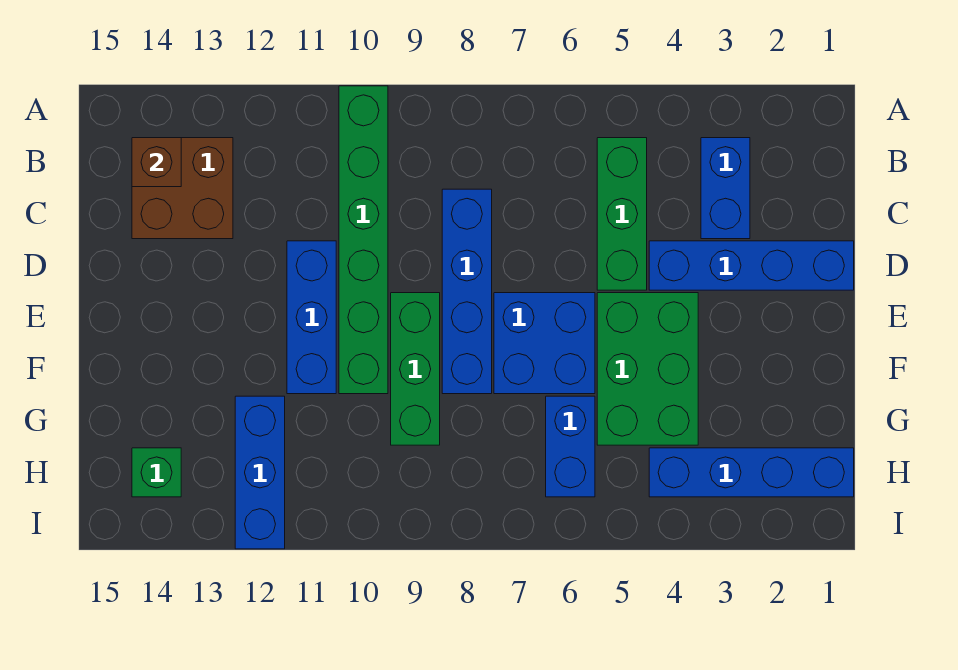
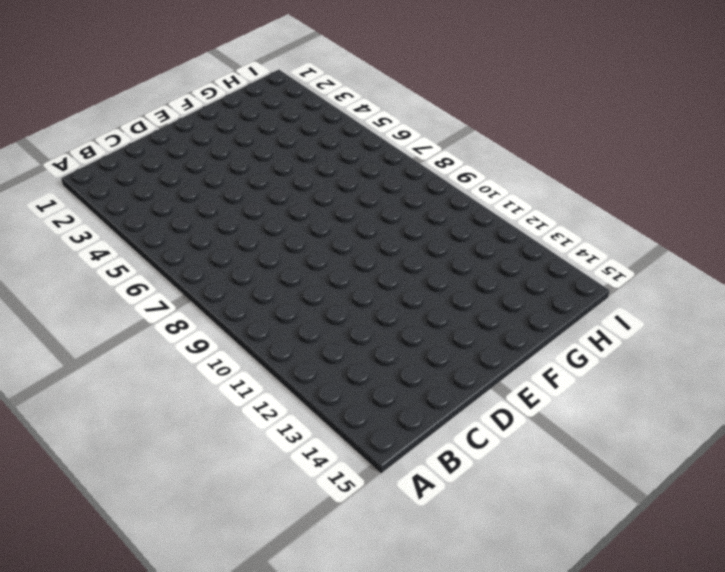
none -> green 1x6 brick [339,86,388,394]
none -> blue 1x2 brick [701,138,750,239]
none -> green 1x3 brick [597,138,647,290]

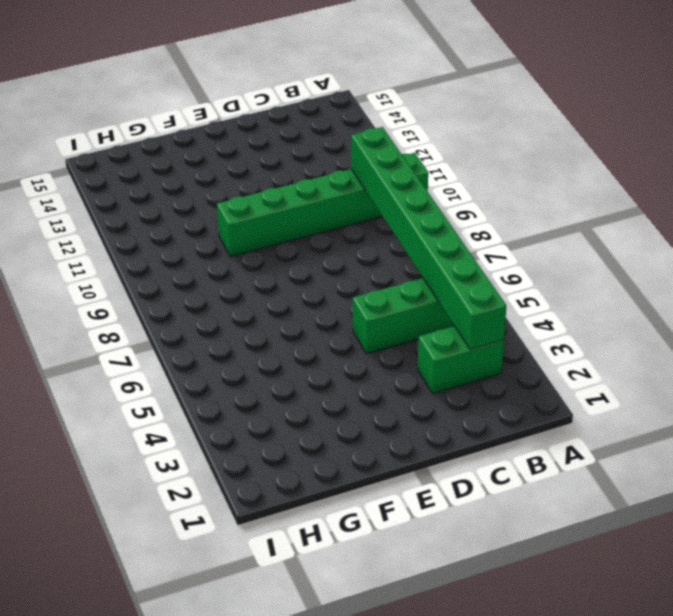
green 1x2 brick [418,326,504,394] -> blue 1x2 brick [701,138,750,239]
green 1x8 brick [351,127,506,350] -> none
none -> brown 2x2 brick [132,138,233,239]
none -> blue 1x4 brick [442,189,492,394]
none -> blue 1x4 brick [649,241,854,290]

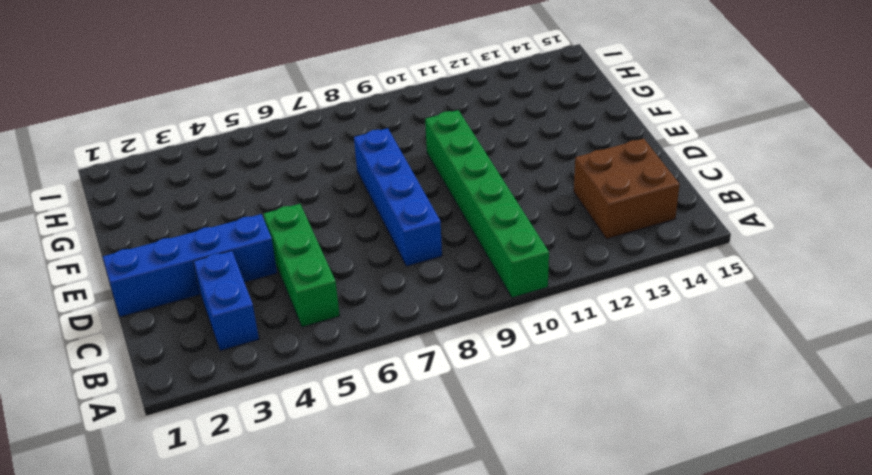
none -> blue 1x3 brick [287,241,336,394]
none -> green 2x3 brick [597,293,698,445]
none -> blue 2x2 brick [494,293,595,394]

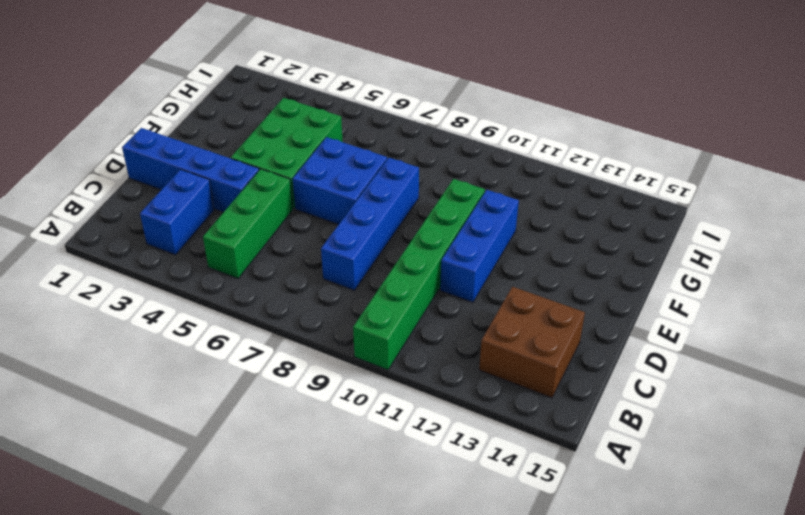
none -> green 1x3 brick [391,293,440,445]
none -> blue 1x2 brick [546,396,595,497]
none -> blue 1x3 brick [235,396,285,549]

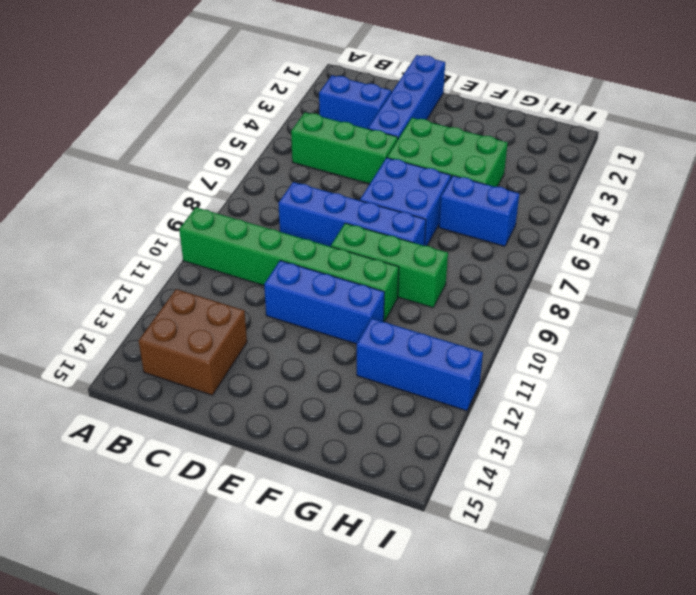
none -> blue 1x4 brick [649,448,854,497]
none -> green 1x1 brick [132,448,181,497]
none -> brown 1x1 brick [132,138,181,187]

